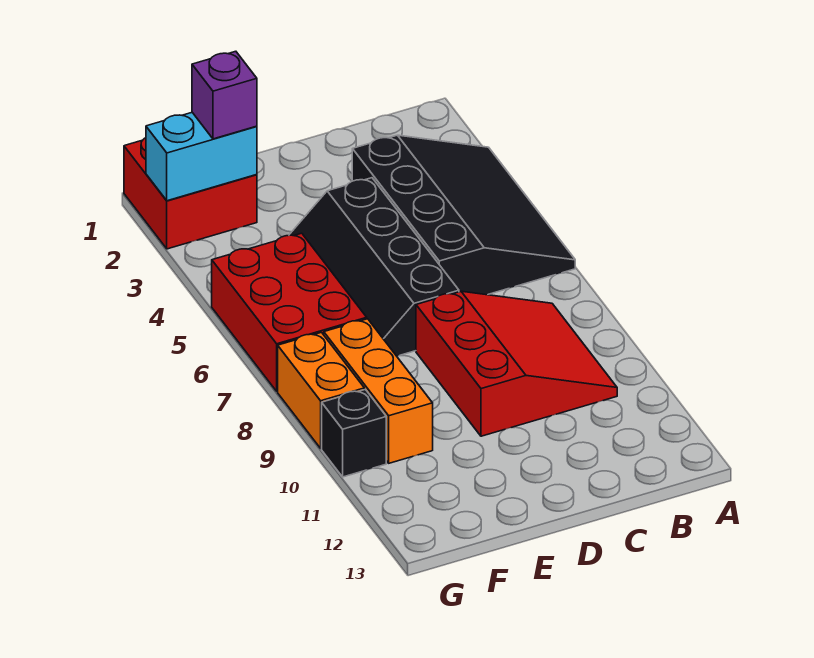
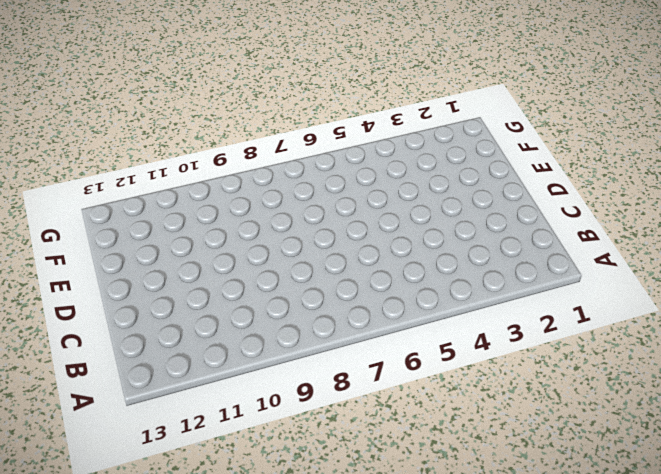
none -> black 3x4 slope [352,135,575,295]
none -> red 3x3 slope [416,291,617,436]

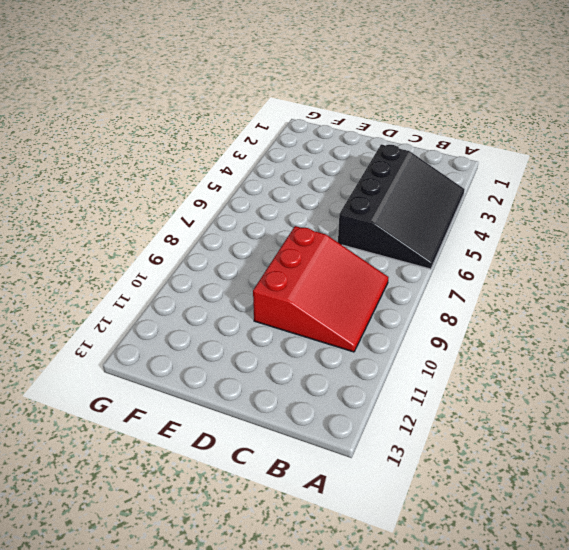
none -> black 2x4 slope [289,178,459,356]
none -> red 2x2 brick [124,138,257,249]

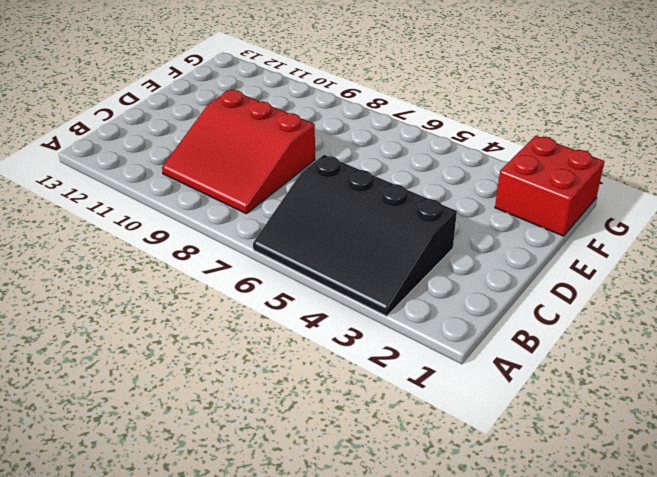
none -> black 2x4 slope [289,178,459,356]
none -> red 2x3 brick [212,233,367,391]

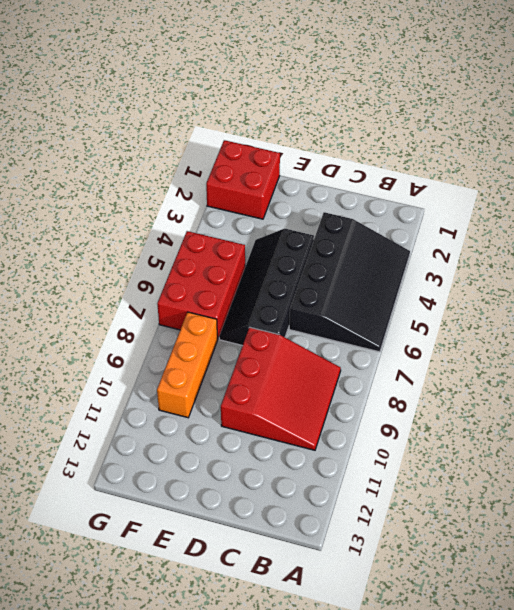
none -> orange 1x2 brick [278,332,364,448]
none -> black 1x1 brick [322,389,386,477]

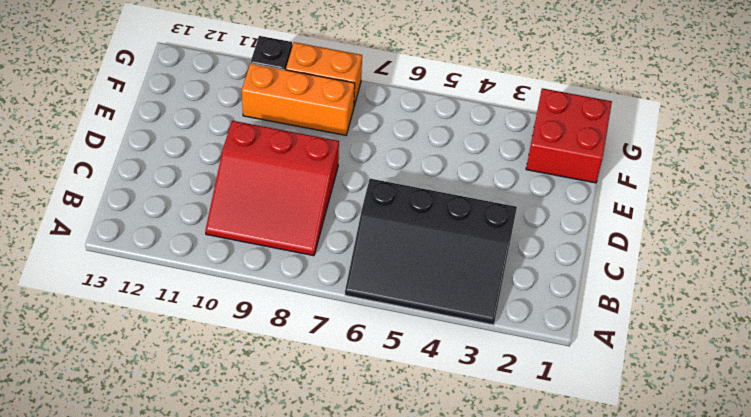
none -> black 2x4 slope [289,178,459,356]
none -> red 2x3 brick [212,233,367,391]

